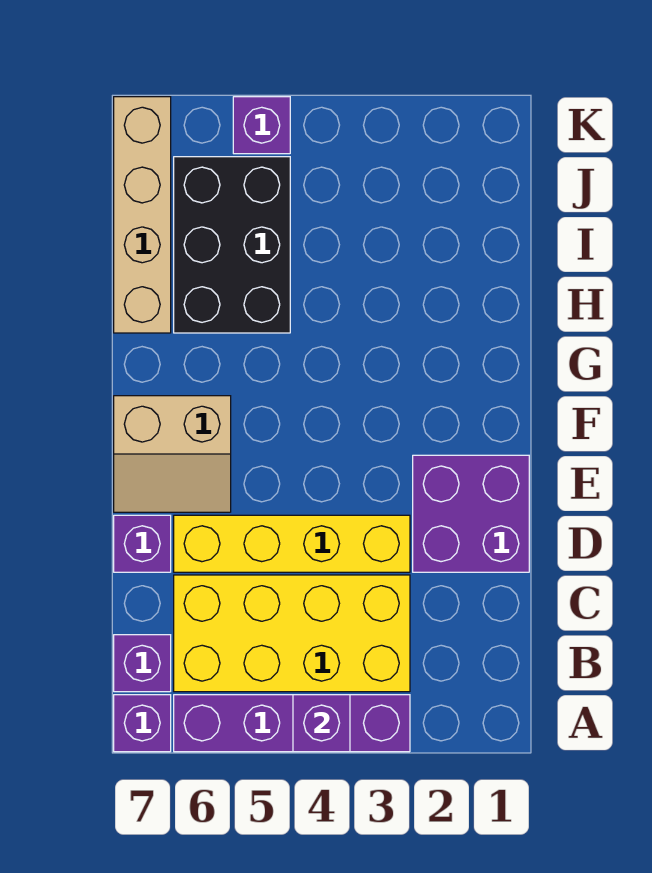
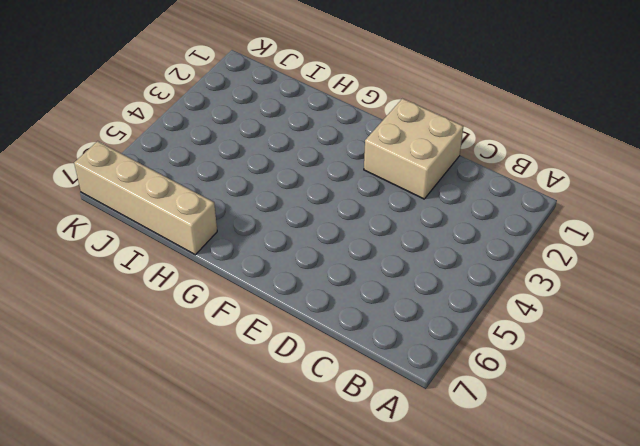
tan 2x2 brick [364,99,463,199] -> purple 2x2 brick [413,455,529,572]
none -> purple 1x4 brick [174,695,410,752]
none -> purple 1x1 brick [114,695,171,752]
none -> yellow 2x4 brick [174,575,410,692]

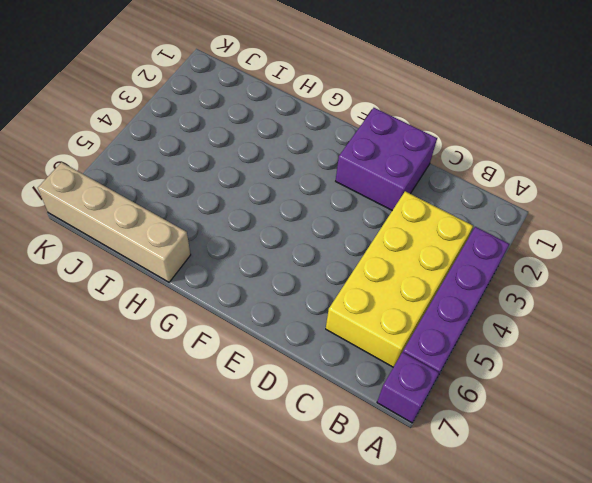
none -> purple 1x1 brick [114,635,171,692]
none -> yellow 1x4 brick [174,515,410,572]
none -> purple 1x1 brick [114,515,171,572]

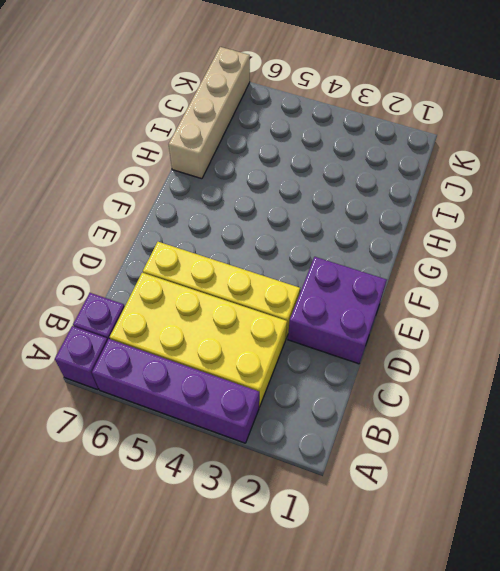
none -> purple 1x1 brick [114,515,171,572]
none -> tan 2x2 slope [114,396,231,512]
none -> black 2x3 brick [174,157,290,333]

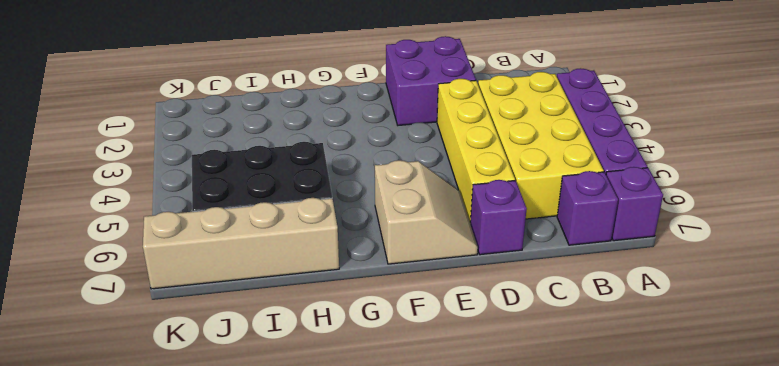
none -> purple 1x1 brick [233,97,290,154]
none -> purple 1x1 brick [293,695,350,752]

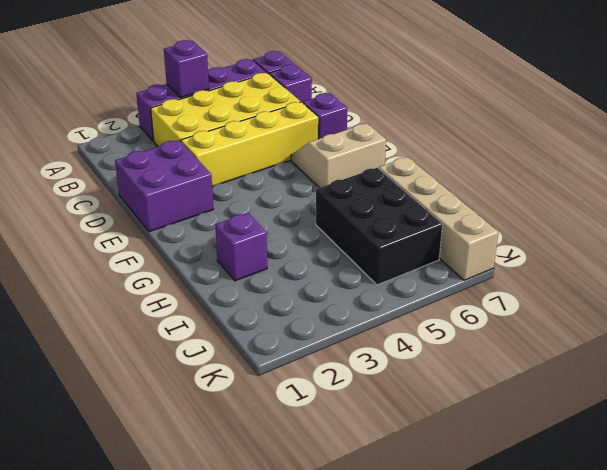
purple 1x1 brick [215,213,267,281] -> purple 1x1 brick moved to [233,97,290,154]

